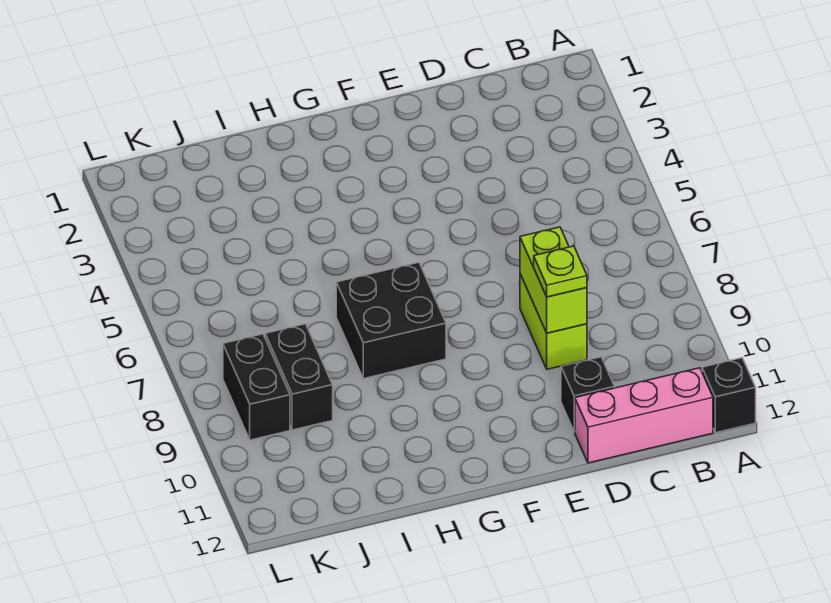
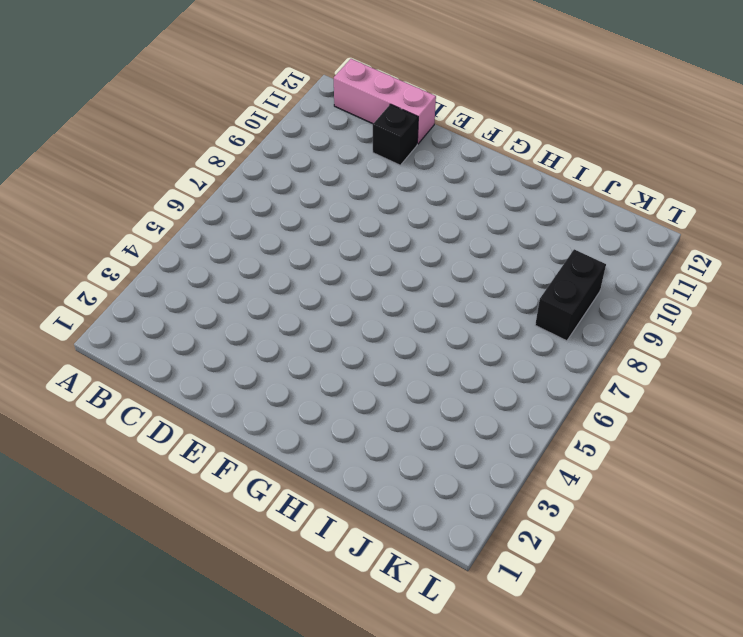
none -> black 1x1 brick [702,358,756,433]
none -> lime 1x2 brick [520,274,587,369]

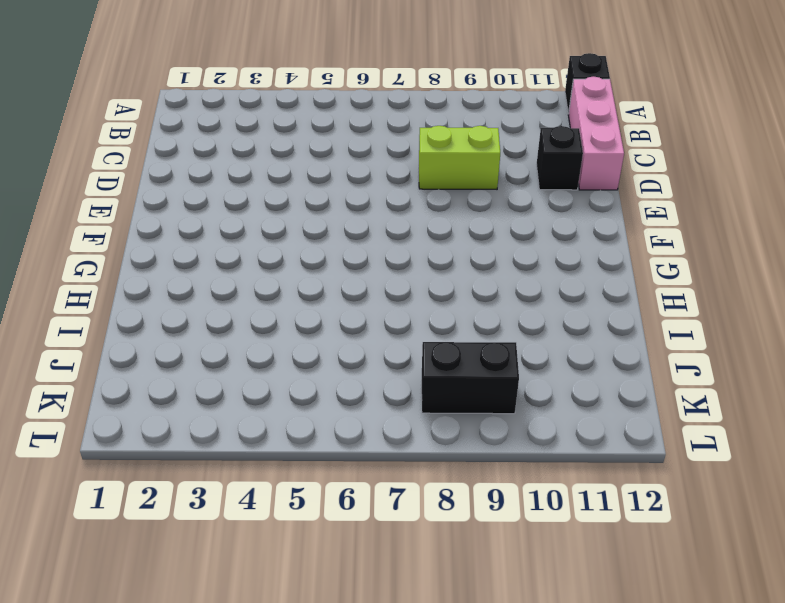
none -> black 2x2 brick [336,262,446,379]
none -> black 1x2 brick [265,324,333,430]

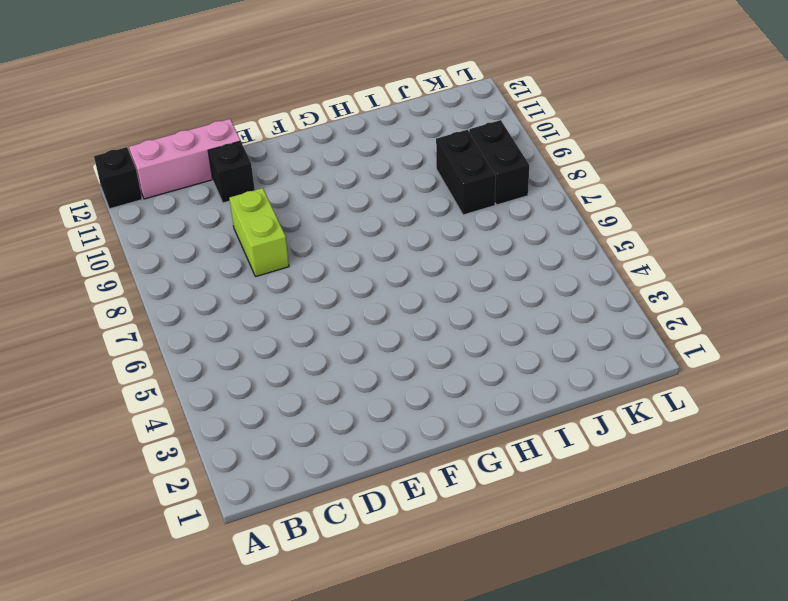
none -> black 2x2 brick [336,262,446,379]
none -> lime 1x2 brick [520,227,587,333]

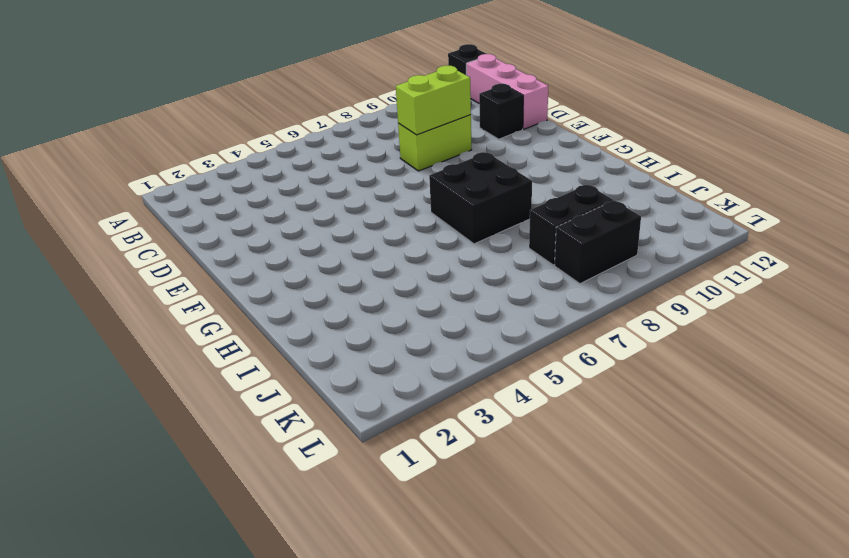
none -> lime 1x1 plate [534,246,587,297]

